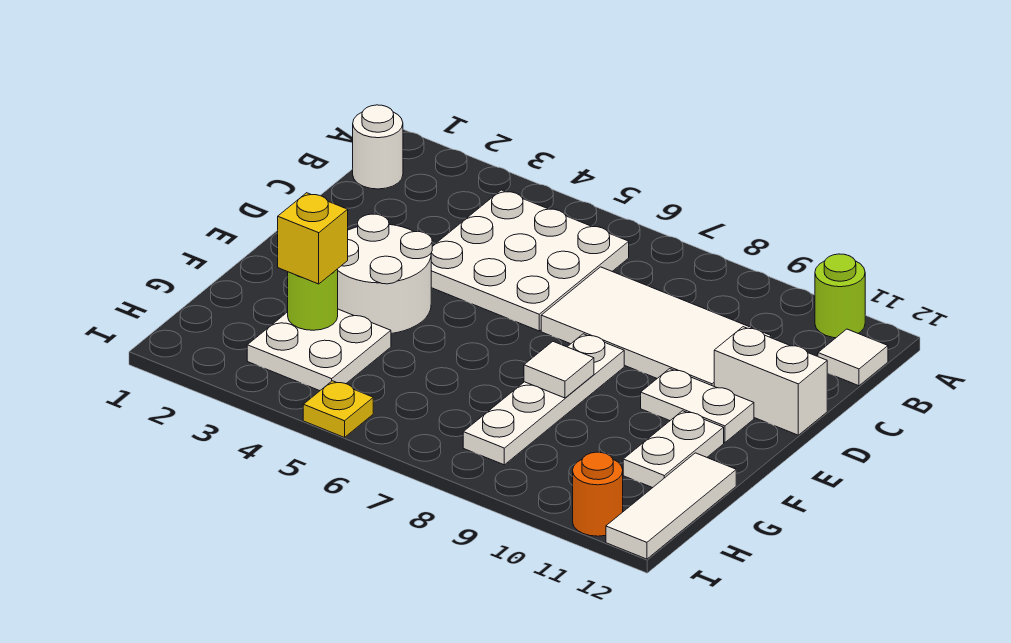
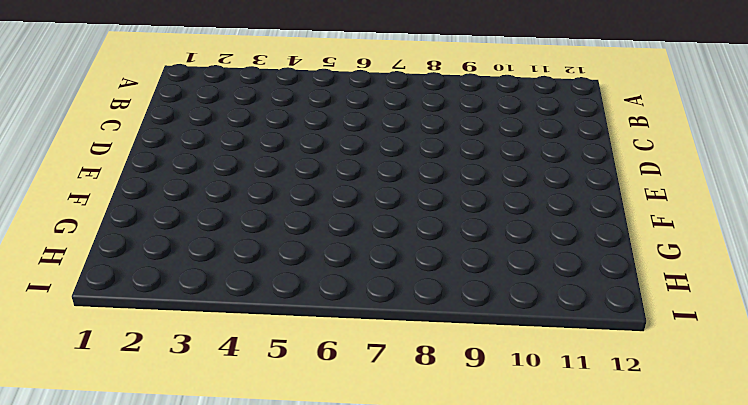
none -> lime 1x1 round brick [815,254,865,338]
none -> white 1x1 round brick [353,105,403,189]
none -> white 3x3 plate [431,190,629,331]

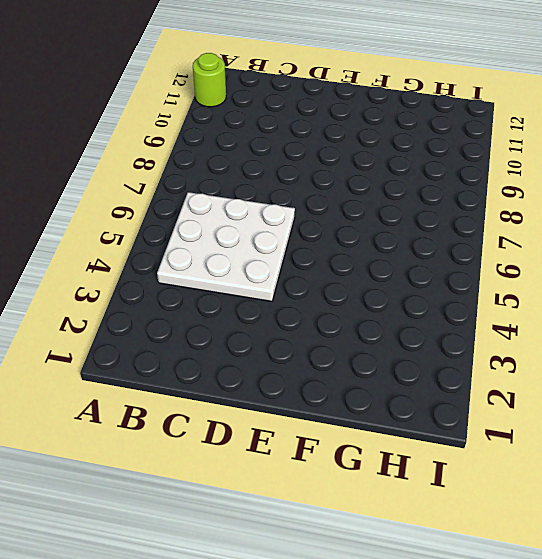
none -> white 1x1 round brick [353,105,403,189]
none -> white 1x1 tile [818,329,888,386]
none -> white 2x4 tile [541,267,771,386]

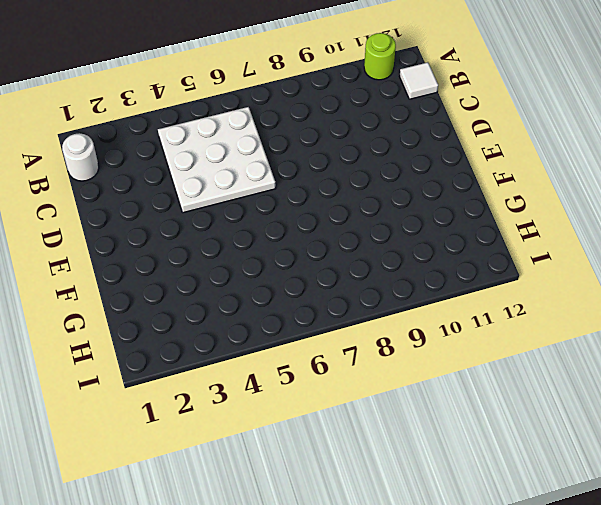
none -> white 2x4 tile [541,267,771,386]
none -> white 1x2 brick [714,327,827,435]
none -> white 2x2 round brick [338,214,432,333]

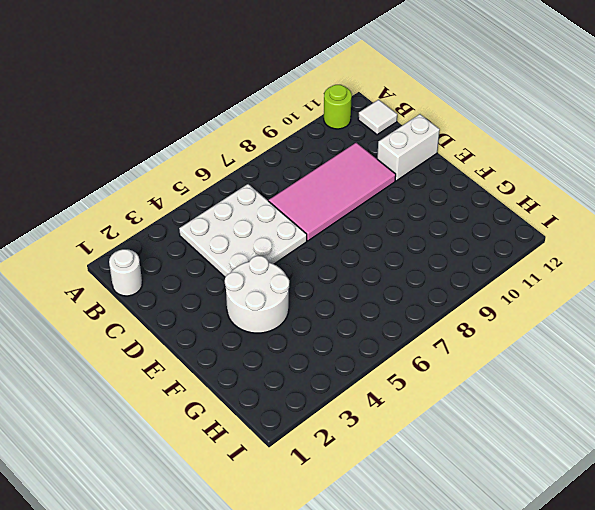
pink 2x4 tile [269,143,396,241] -> white 2x4 tile [541,267,771,386]
none -> white 1x4 plate [463,334,624,465]
none -> white 1x2 plate [641,369,754,443]
none -> white 1x2 plate [623,411,724,488]

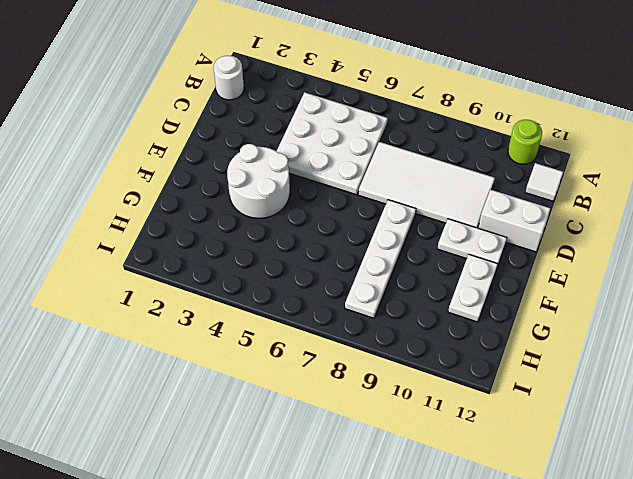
none -> white 2x2 plate [247,309,391,391]
none -> white 1x3 tile [606,453,736,559]
none -> yellow 1x1 plate [303,381,373,437]

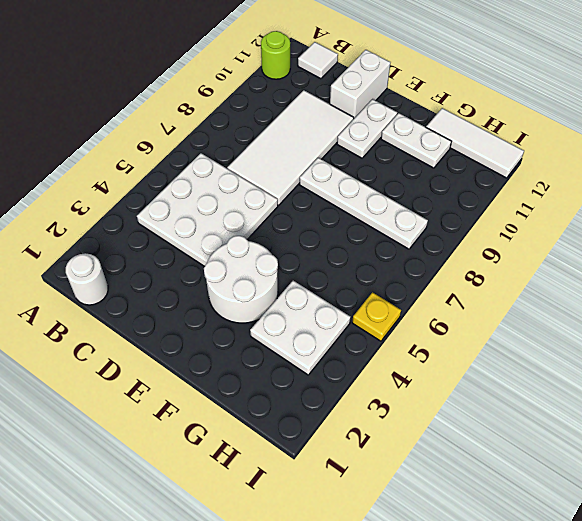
none -> orange 1x1 round brick [573,452,623,536]
none -> white 1x1 tile [524,342,594,398]
none -> lime 1x1 round brick [288,269,338,330]

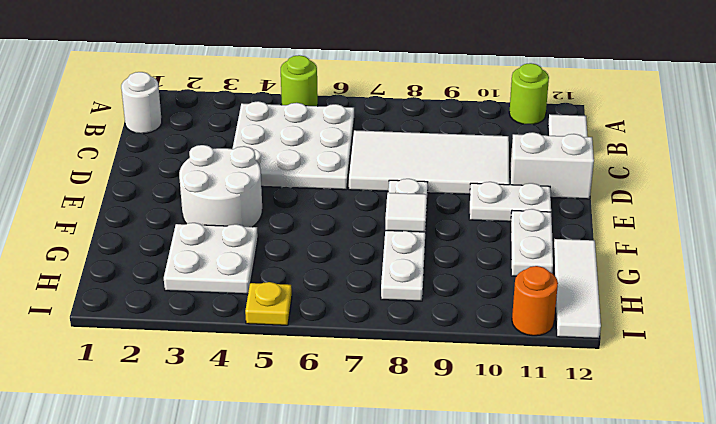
lime 1x1 round brick [281,55,318,106] -> lime 1x1 round brick moved to [288,269,338,330]
none -> yellow 1x1 brick [278,193,348,284]

